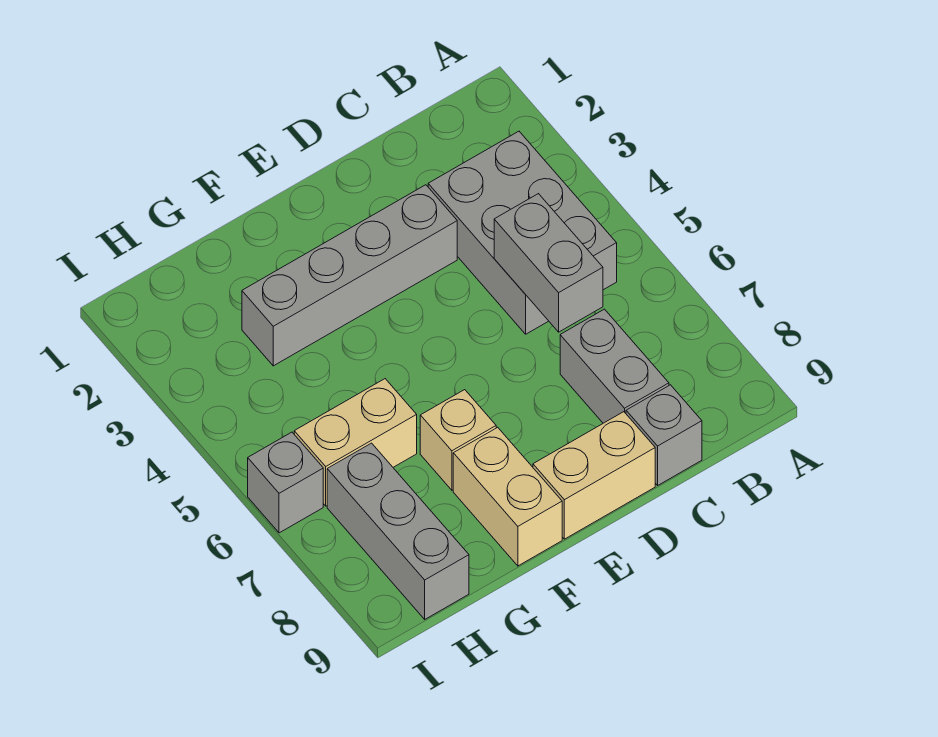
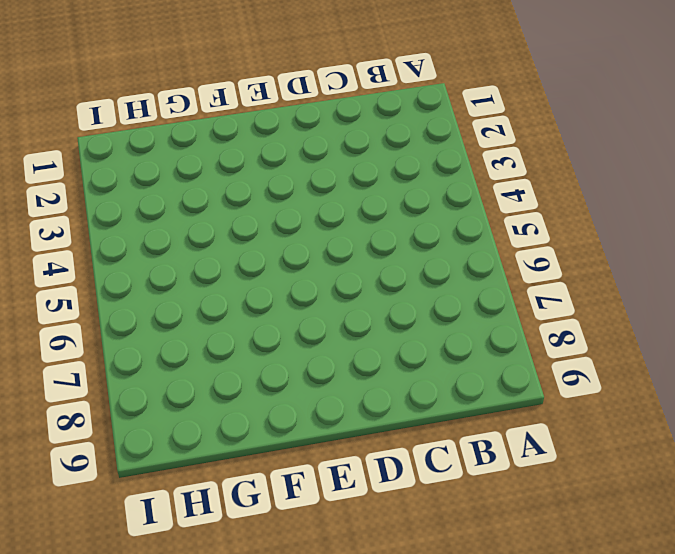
none -> grey 2x3 brick [428,131,617,334]
none -> grey 1x2 brick [560,309,669,423]

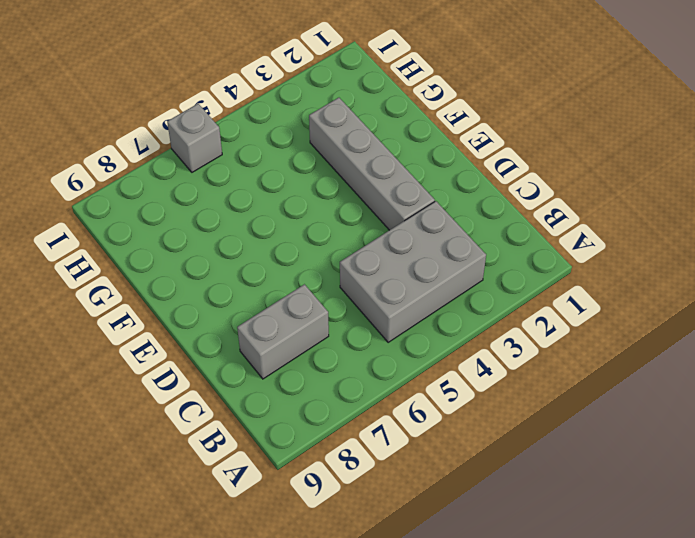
none -> grey 1x1 brick [626,385,702,485]
none -> tan 1x2 brick [533,412,655,539]

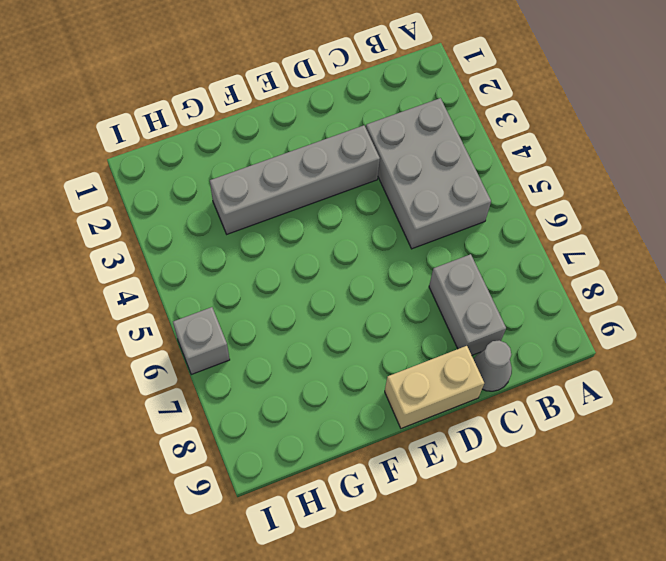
grey 1x1 cone [474,340,512,391] -> grey 1x1 brick [626,385,702,485]
none -> tan 1x1 brick [420,390,496,490]
none -> tan 1x2 brick [453,427,562,566]

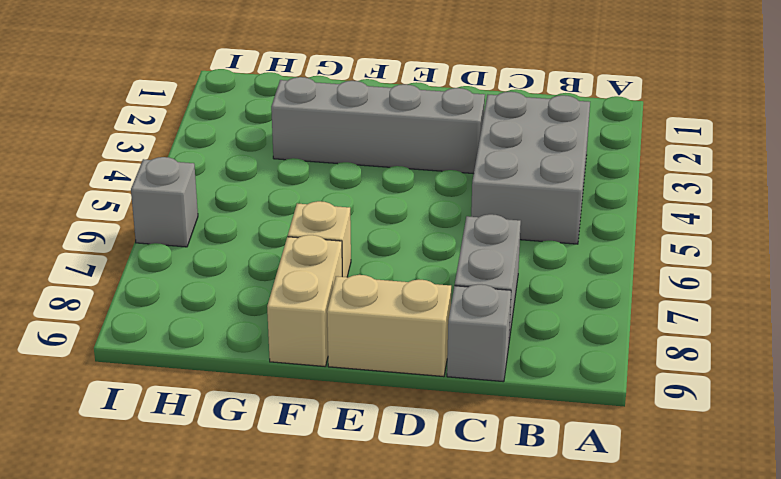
none -> tan 1x2 brick [294,379,417,506]
none -> grey 1x3 brick [327,443,469,619]

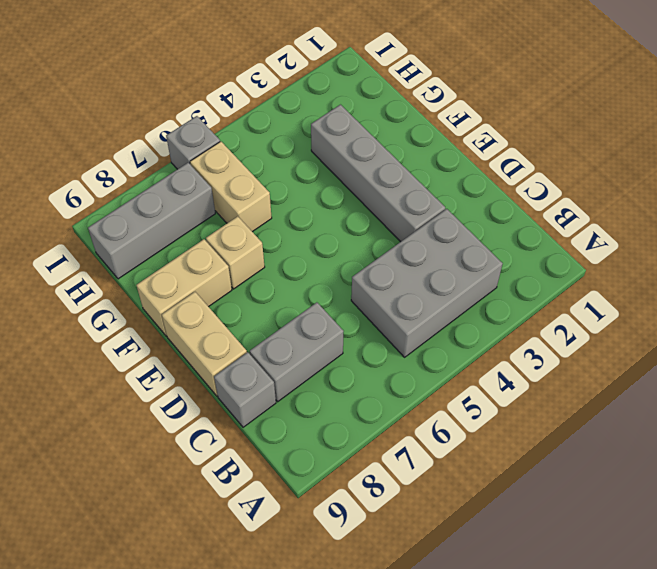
none -> grey 1x2 brick [494,194,603,332]

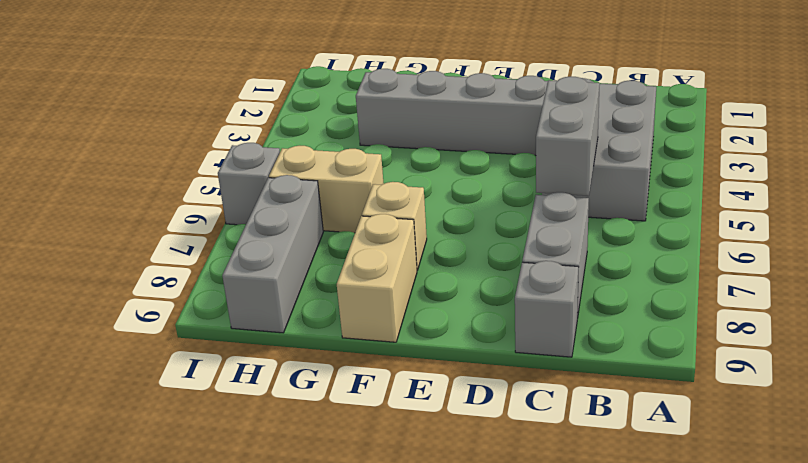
none -> tan 1x2 brick [533,412,655,539]

